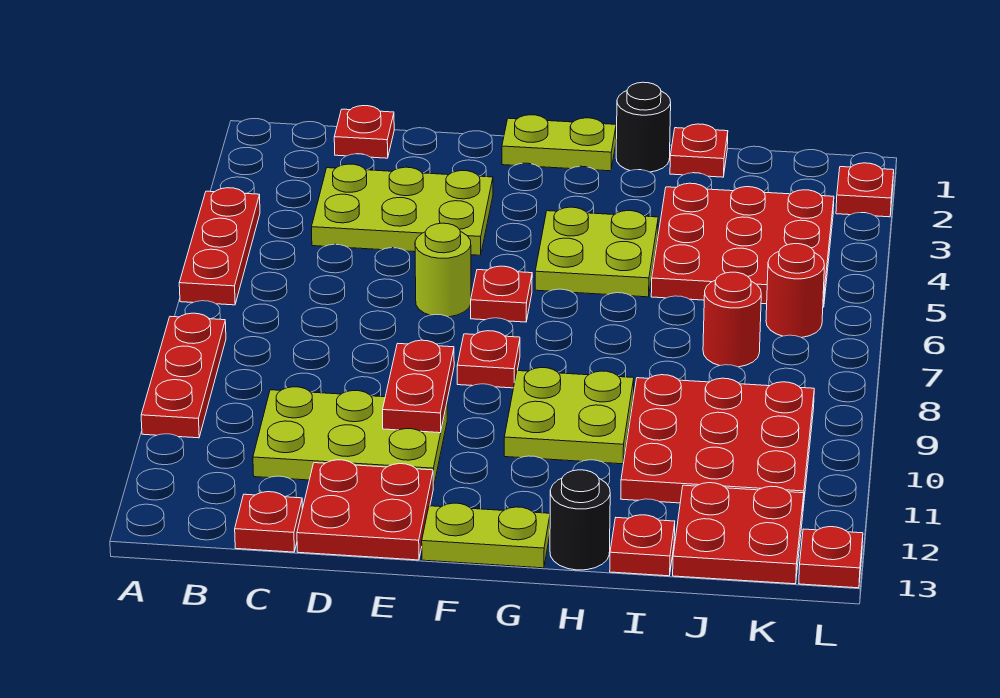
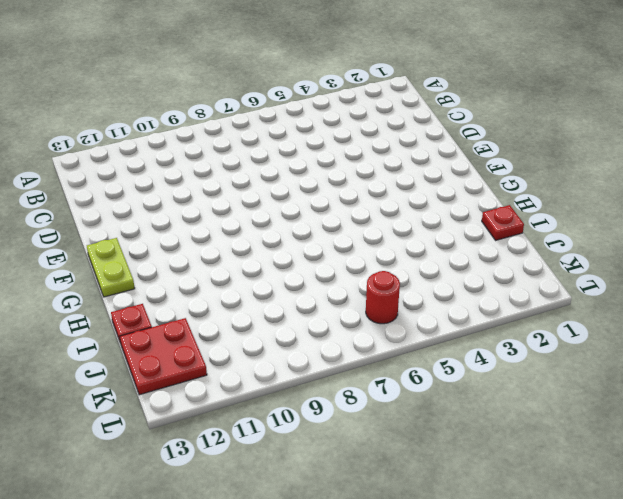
none -> red 1x3 plate [179,188,260,305]
none -> red 1x3 plate [141,313,226,438]
none -> red 1x1 plate [334,106,394,158]

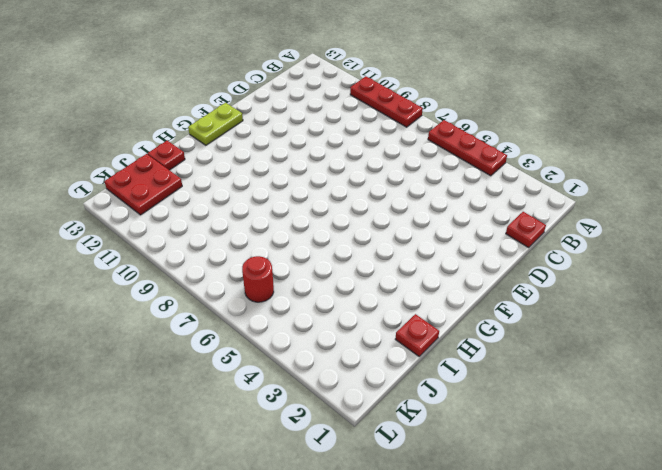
none -> lime 2x3 plate [312,164,493,255]
none -> lime 2x3 plate [253,387,447,487]
none -> red 1x1 plate [235,492,302,552]

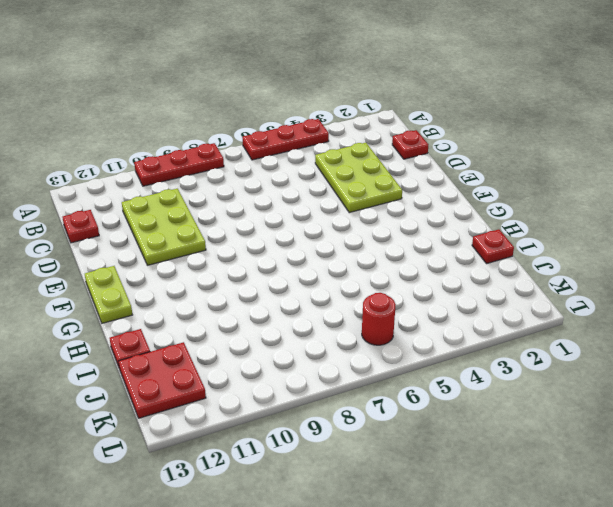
none -> red 2x2 plate [297,460,433,560]
none -> lime 1x1 round brick [415,223,471,317]
none -> lime 1x2 plate [502,115,616,171]

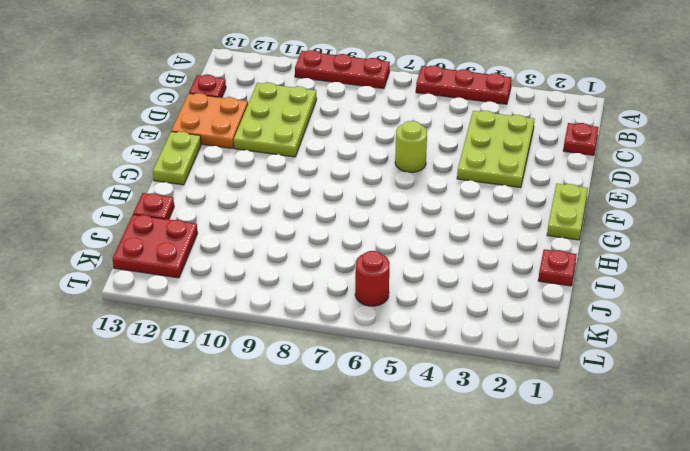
orange 2x2 plate [171,93,248,148] -> red 2x2 plate [297,460,433,560]
none -> red 1x1 plate [471,266,532,322]
none -> red 1x1 plate [457,331,520,388]
none -> lime 2x2 plate [535,207,658,297]

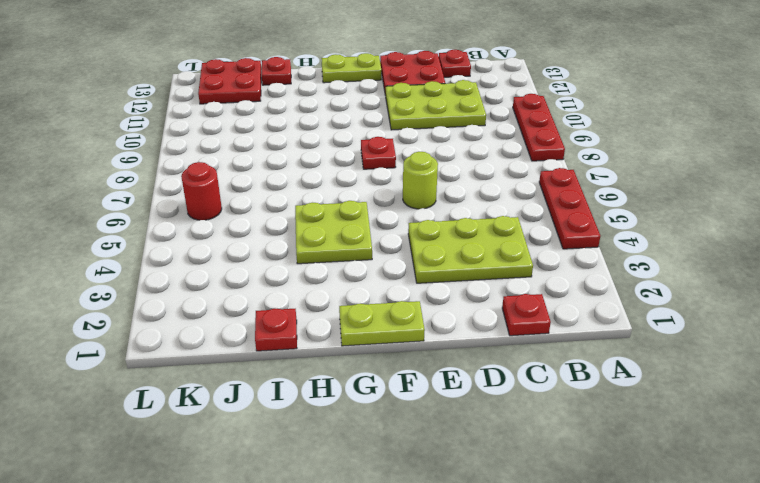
none -> red 1x1 plate [471,266,532,322]
none -> lime 2x2 plate [504,368,634,464]
none -> black 1x1 round brick [616,82,671,172]

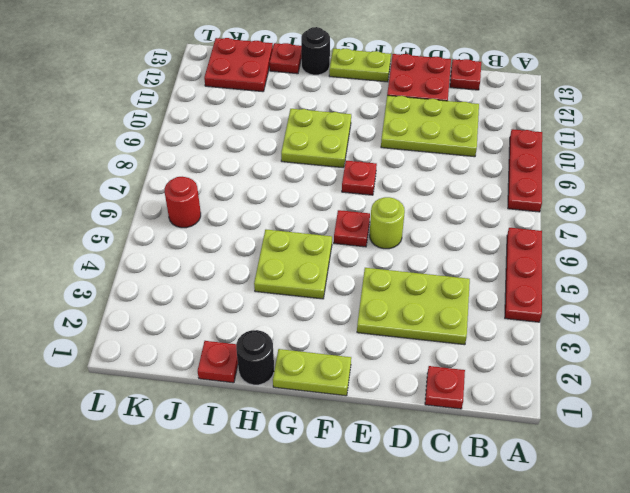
none -> red 3x3 plate [651,183,834,307]
none -> red 3x3 plate [621,375,814,507]
none -> red 1x1 round brick [703,272,761,367]

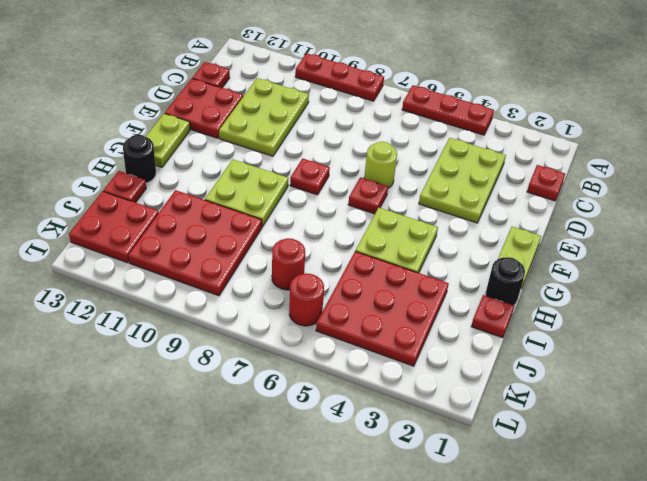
none -> red 1x1 plate [836,163,894,217]
none -> red 1x1 plate [799,527,863,588]
none -> red 1x2 plate [383,340,454,433]

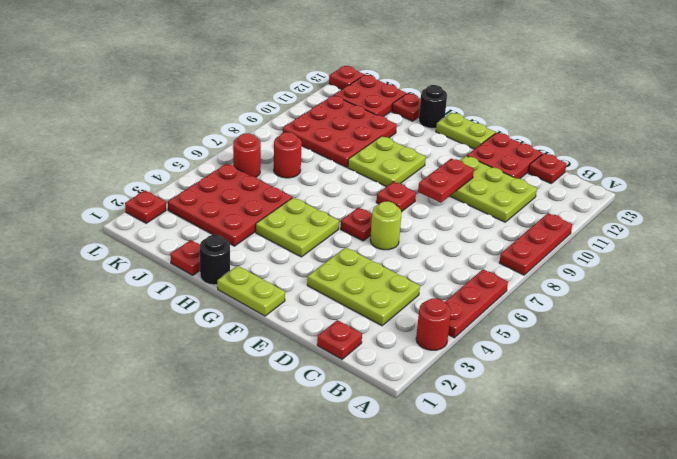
red 1x1 round brick [416,298,451,350] -> none

